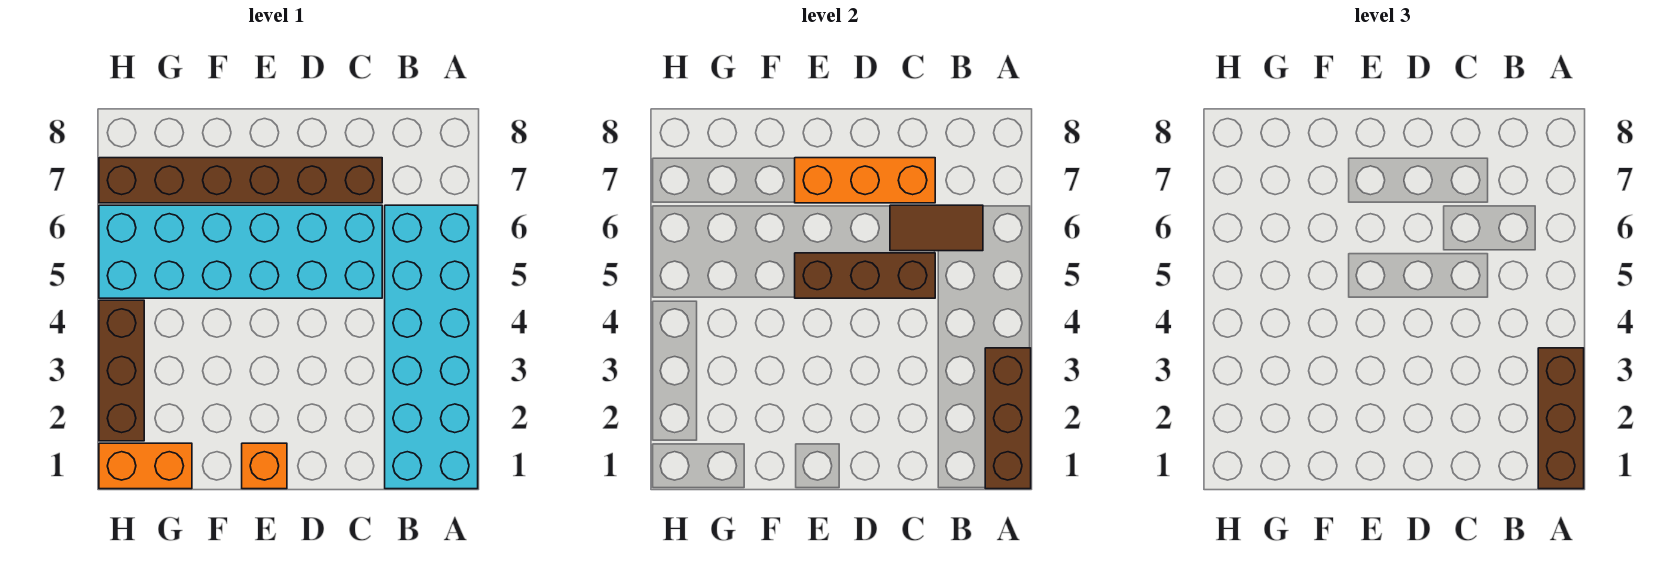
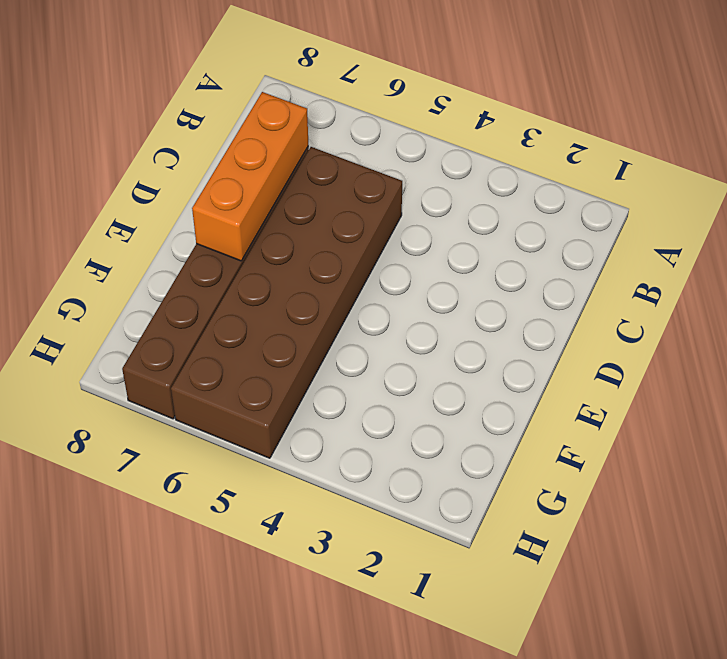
brown 2x6 brick [171,147,402,458] -> cyan 2x6 brick [99,205,382,298]
none -> cyan 2x6 brick [385,205,478,489]
none -> orange 1x1 brick [242,443,287,489]

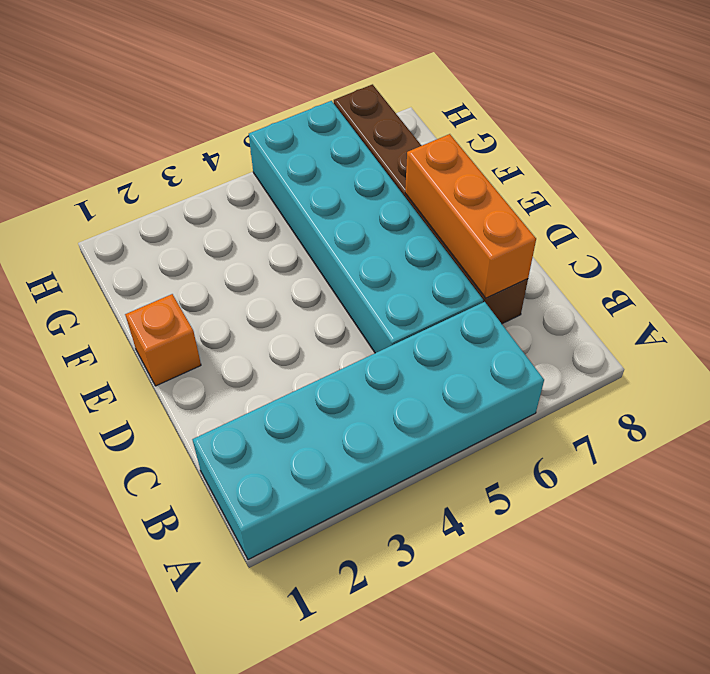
none -> orange 1x2 brick [99,443,192,489]
none -> brown 1x3 brick [99,300,144,441]

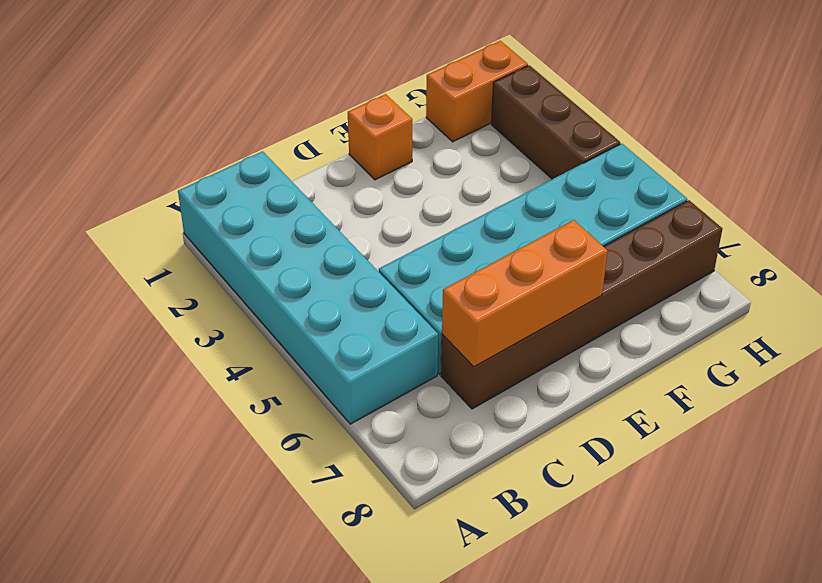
none -> brown 1x3 brick [985,348,1031,489]
none -> brown 1x2 tile [890,205,983,251]

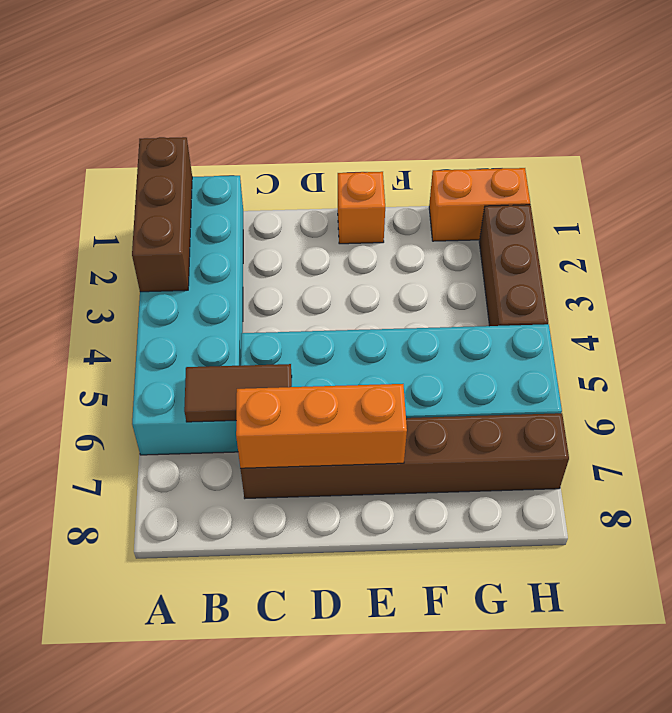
none -> brown 1x3 brick [795,253,935,298]
none -> brown 1x3 brick [1538,348,1584,489]

